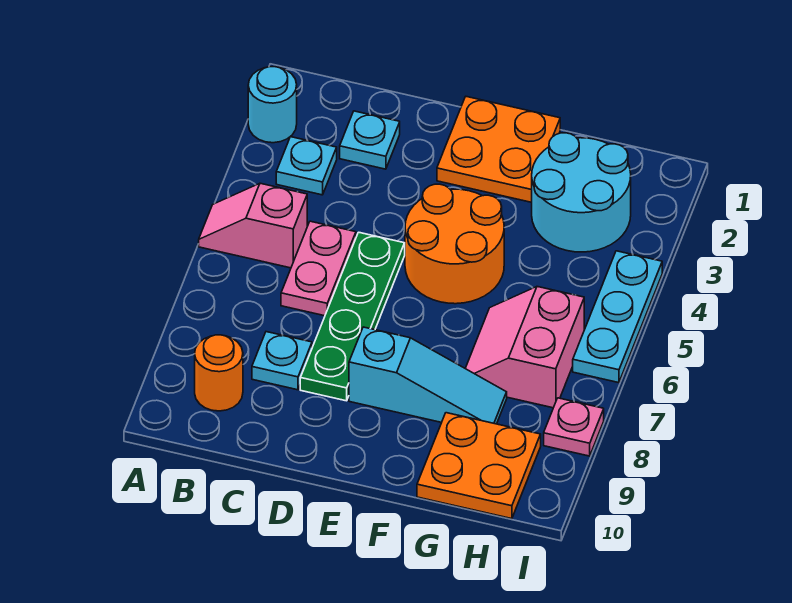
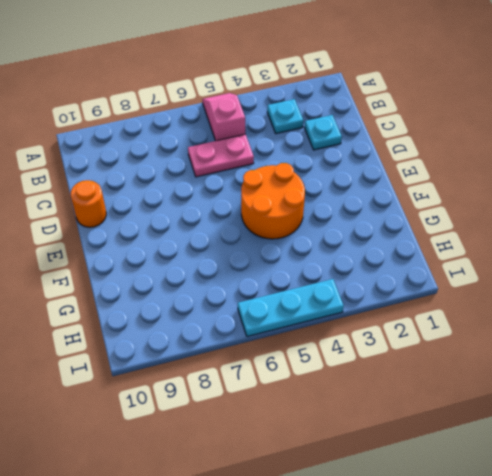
orange 1x1 round brick [71,180,106,227] -> orange 1x1 round brick moved to [195,335,243,411]
none -> cyan 1x1 round brick [248,67,297,143]
none -> cyan 1x1 plate [252,332,312,390]
none -> green 1x4 plate [300,232,405,401]

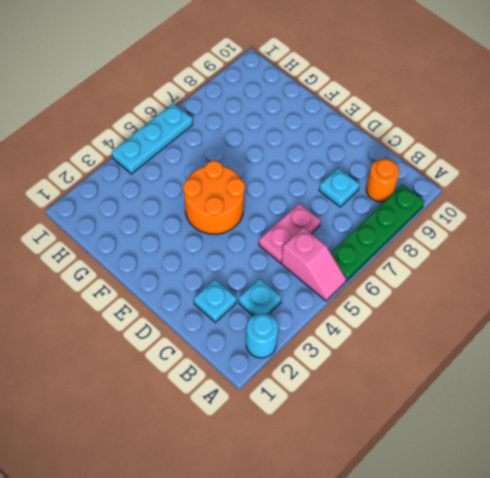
green 1x4 plate [331,185,424,281] -> green 1x4 plate moved to [300,232,405,401]
none -> orange 2x2 plate [437,97,560,202]
none -> cyan 1x3 slope [349,327,507,424]
none -> cyan 2x2 round brick [532,133,631,252]

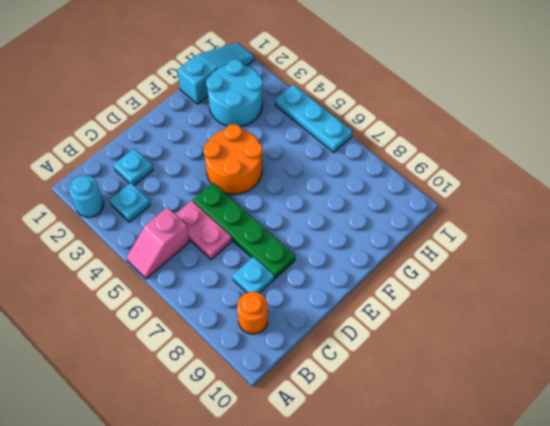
cyan 1x3 slope [177,42,254,104] -> cyan 1x3 slope moved to [349,327,507,424]
none -> orange 2x2 plate [437,97,560,202]
none -> pink 2x2 slope [465,287,584,408]
none -> orange 2x2 plate [417,413,541,519]

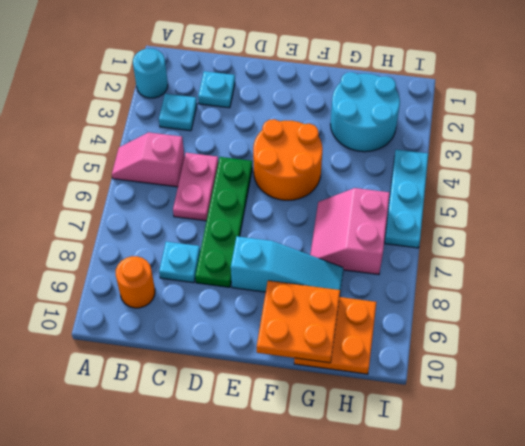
orange 2x2 plate [257,281,340,363] -> orange 2x2 plate moved to [437,97,560,202]
none -> pink 1x1 plate [544,398,604,456]

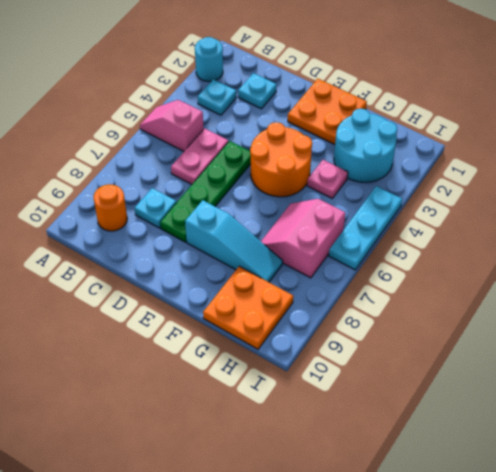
pink 1x1 plate [307,160,348,198] -> pink 1x1 plate moved to [544,398,604,456]

